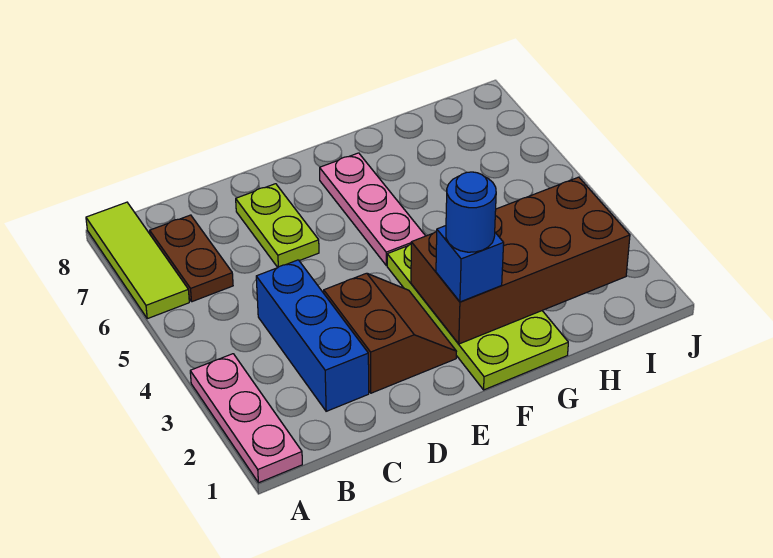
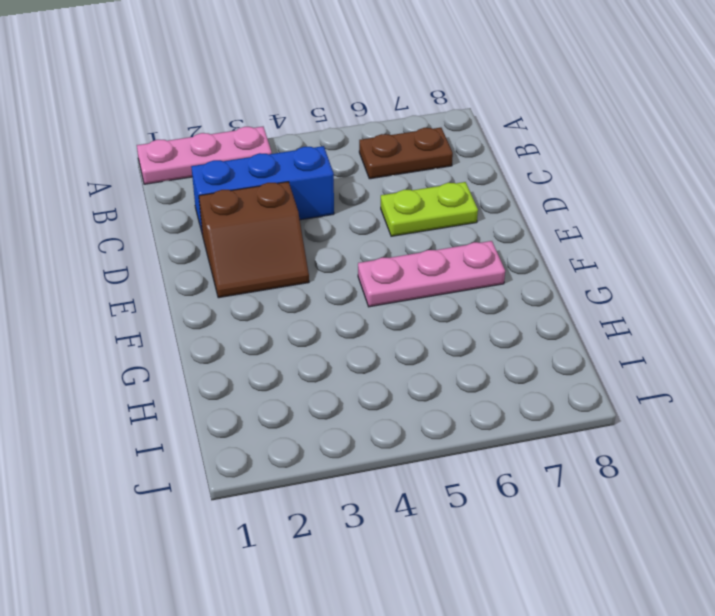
none -> lime 1x3 tile [86,202,189,319]
none -> lime 2x4 plate [387,244,568,390]

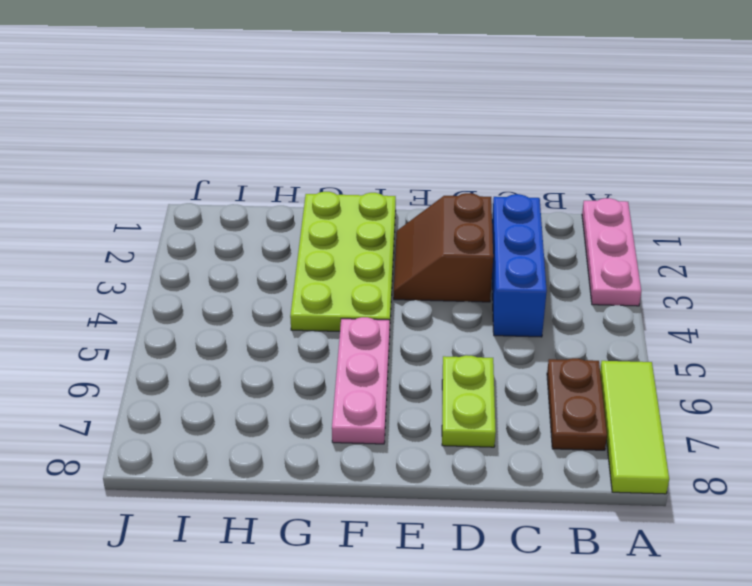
none -> brown 2x4 brick [411,177,630,344]
none -> blue 1x1 brick [436,226,504,302]

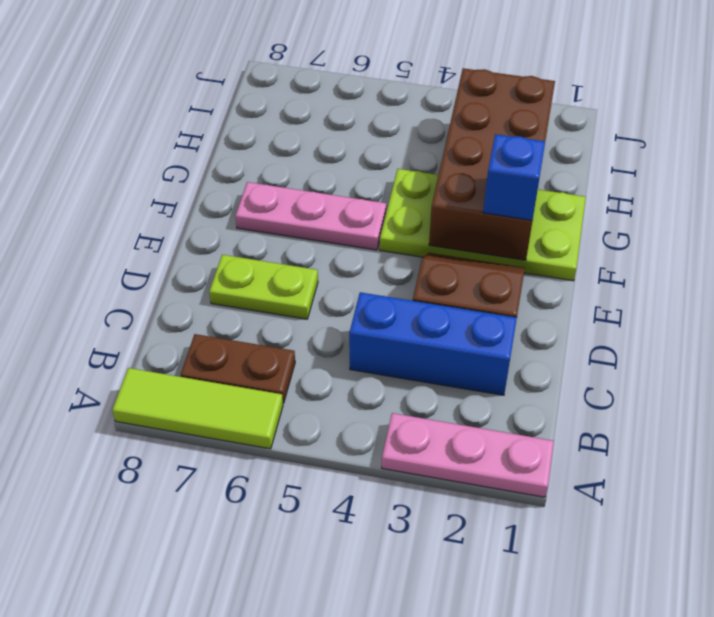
none -> blue 1x1 round brick [446,172,496,252]

